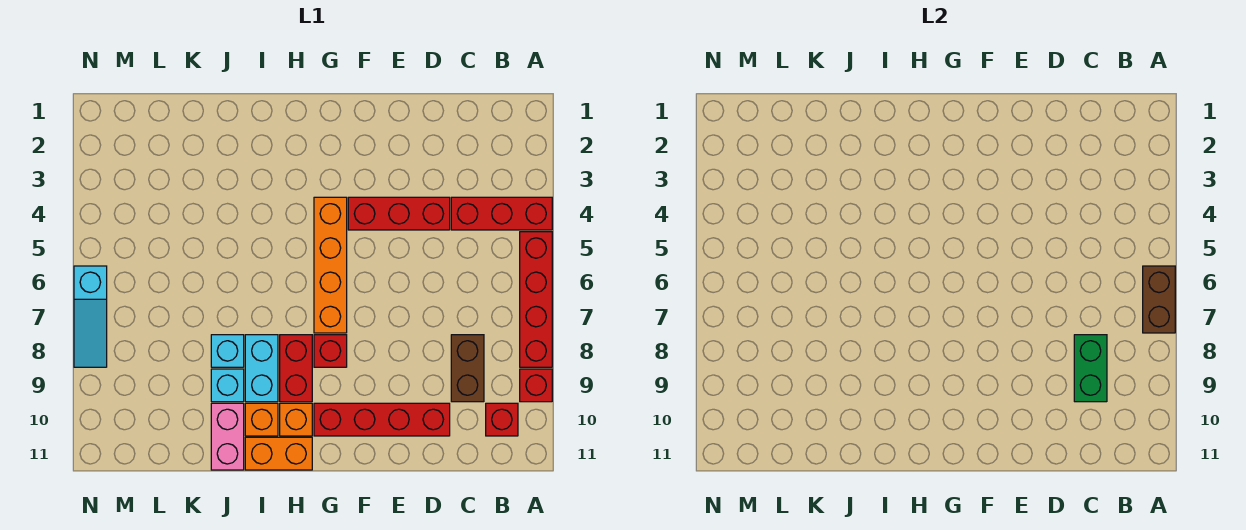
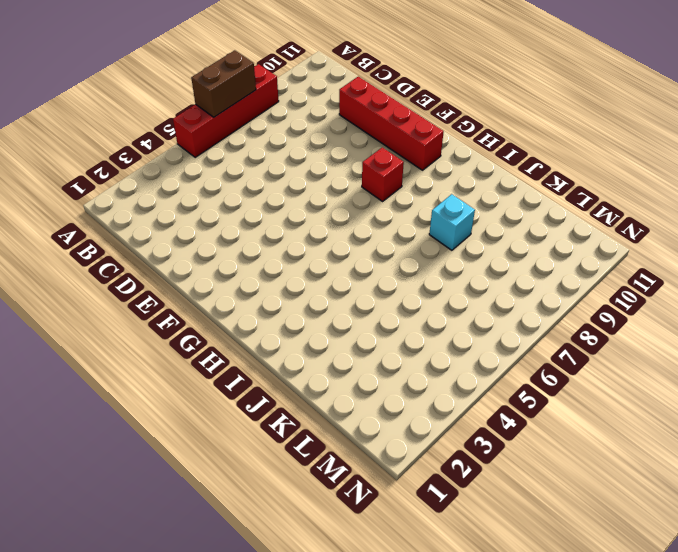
none -> red 1x3 brick [451,197,552,230]
none -> red 1x1 brick [520,369,552,402]
none -> red 1x1 brick [486,403,518,436]

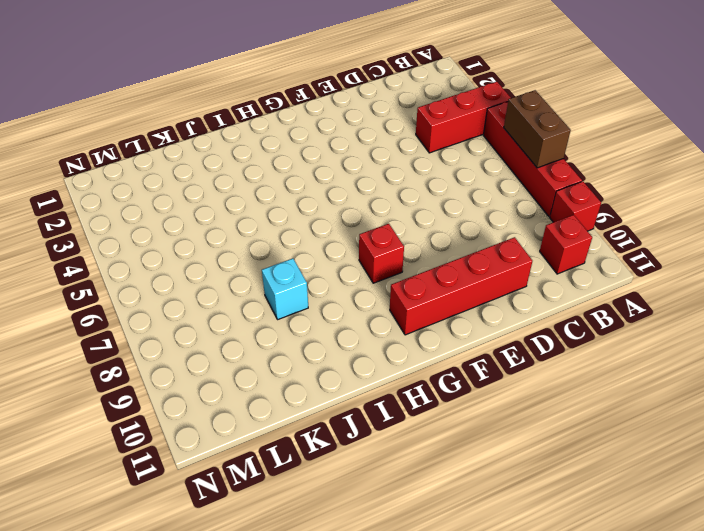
none -> brown 1x2 brick [451,335,484,402]
none -> red 1x3 brick [348,197,450,230]
none -> orange 1x4 brick [314,197,347,333]

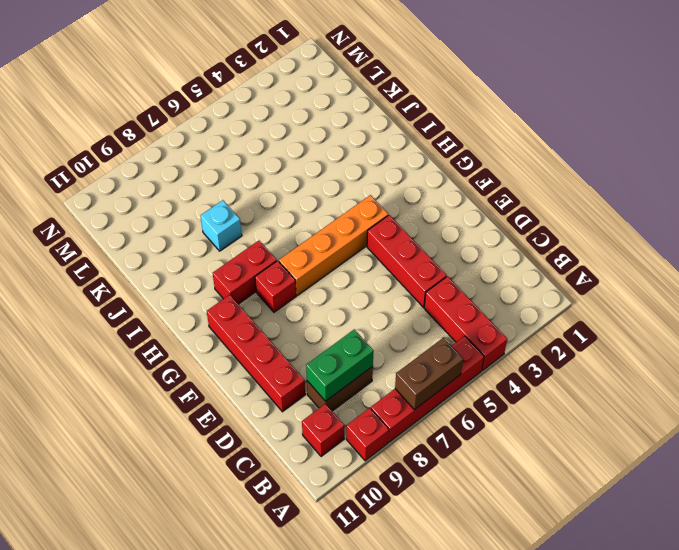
none -> orange 1x1 brick [280,403,312,436]
none -> orange 1x2 brick [245,437,312,470]
none -> cyan 1x2 brick [245,335,278,402]

